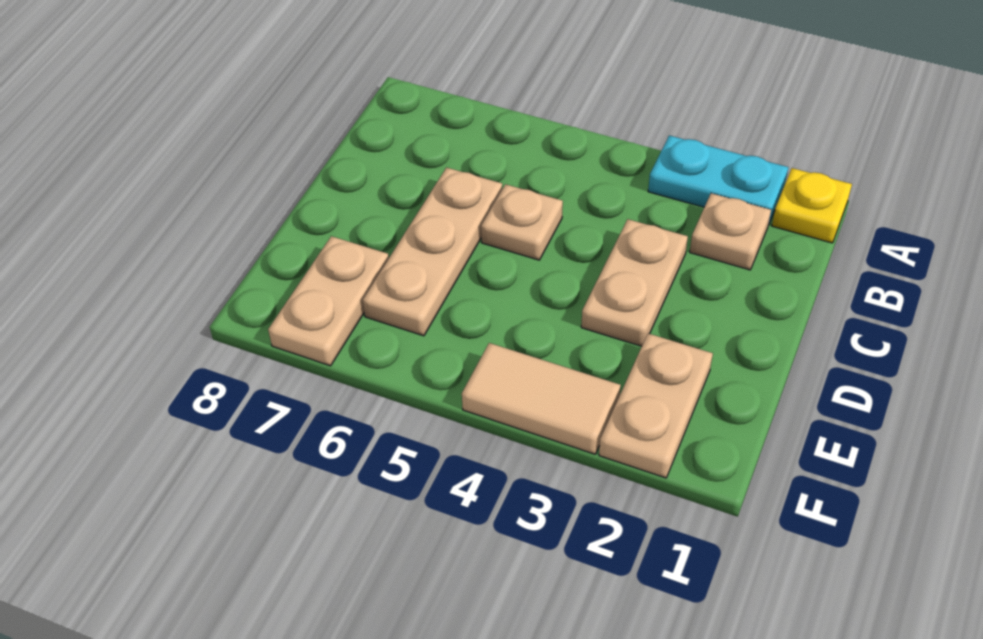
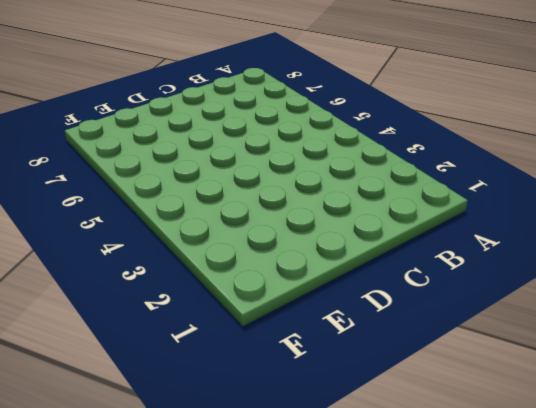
none -> yellow 1x1 plate [772,168,852,243]
none -> cyan 1x2 plate [648,135,789,225]

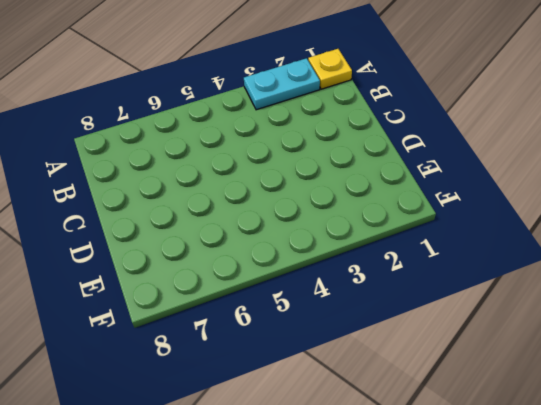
none -> tan 1x1 plate [690,193,771,270]
none -> tan 1x2 plate [581,219,688,346]

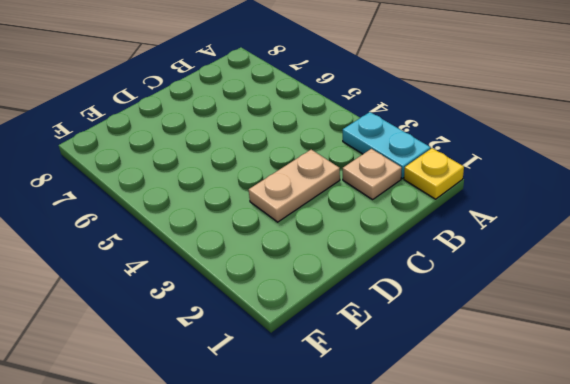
none -> tan 1x1 plate [481,184,563,260]
none -> tan 1x3 plate [363,168,502,336]

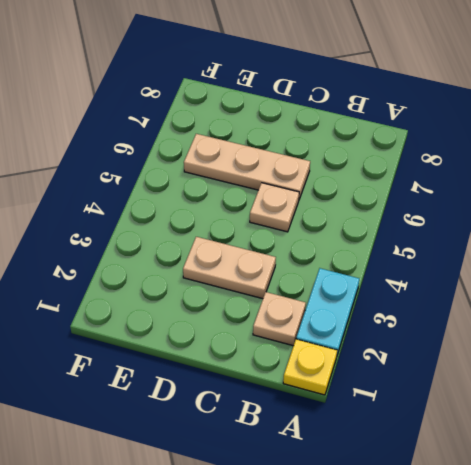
none -> tan 1x2 plate [599,333,713,478]
none -> tan 1x2 plate [268,236,389,366]

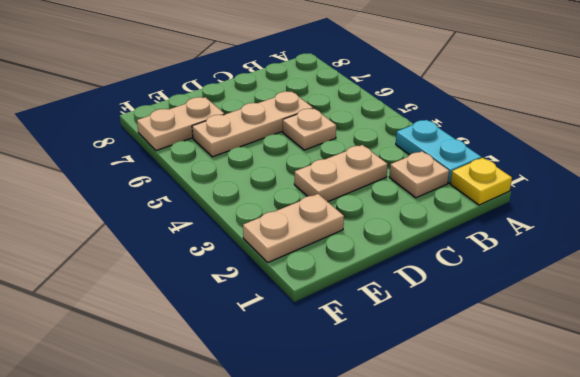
none -> tan 1x2 tile [462,343,621,454]

